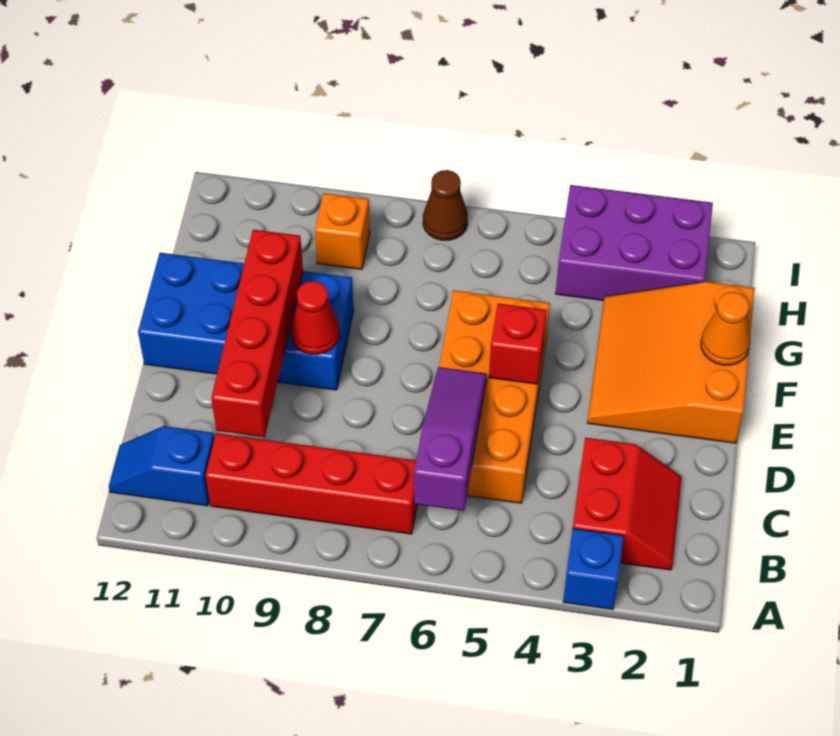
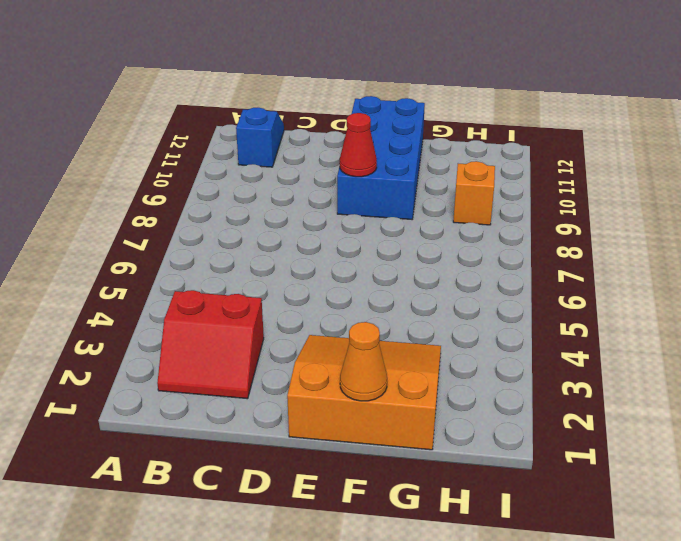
none -> blue 1x1 brick [563,528,624,609]
none -> red 1x4 brick [206,433,417,534]
none -> orange 2x4 brick [439,290,550,503]

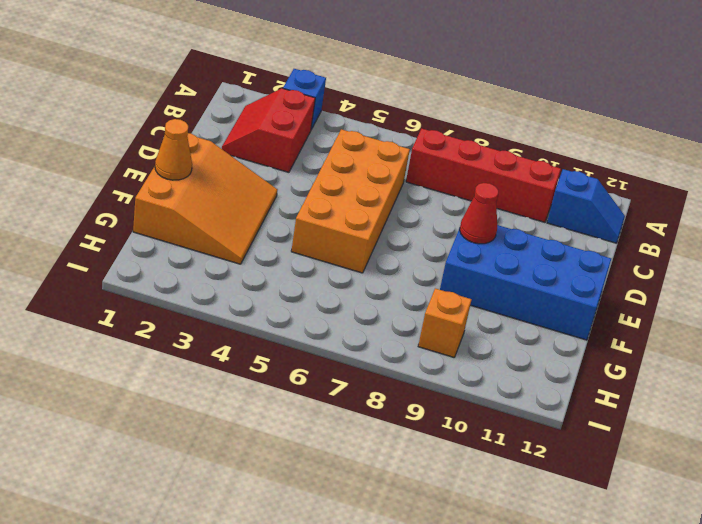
none -> purple 2x3 brick [556,185,713,301]
none -> brown 1x1 cone [423,170,468,240]
none -> purple 1x3 slope [414,367,487,511]

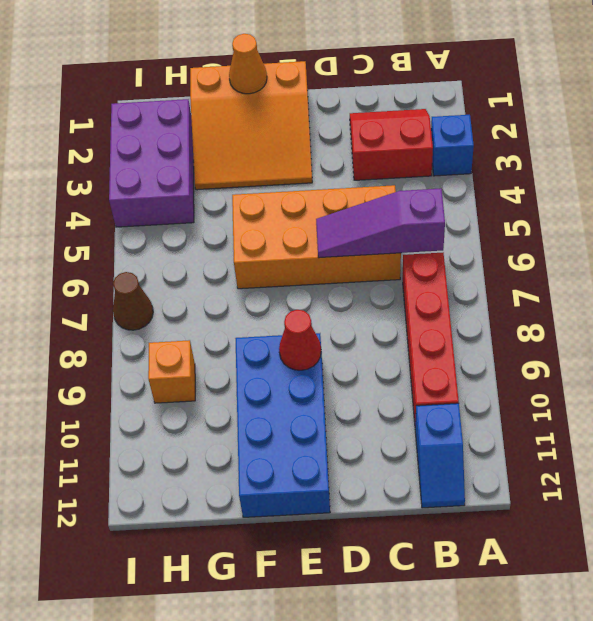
none -> red 1x4 brick [211,230,303,437]
none -> red 1x1 brick [489,304,547,384]

